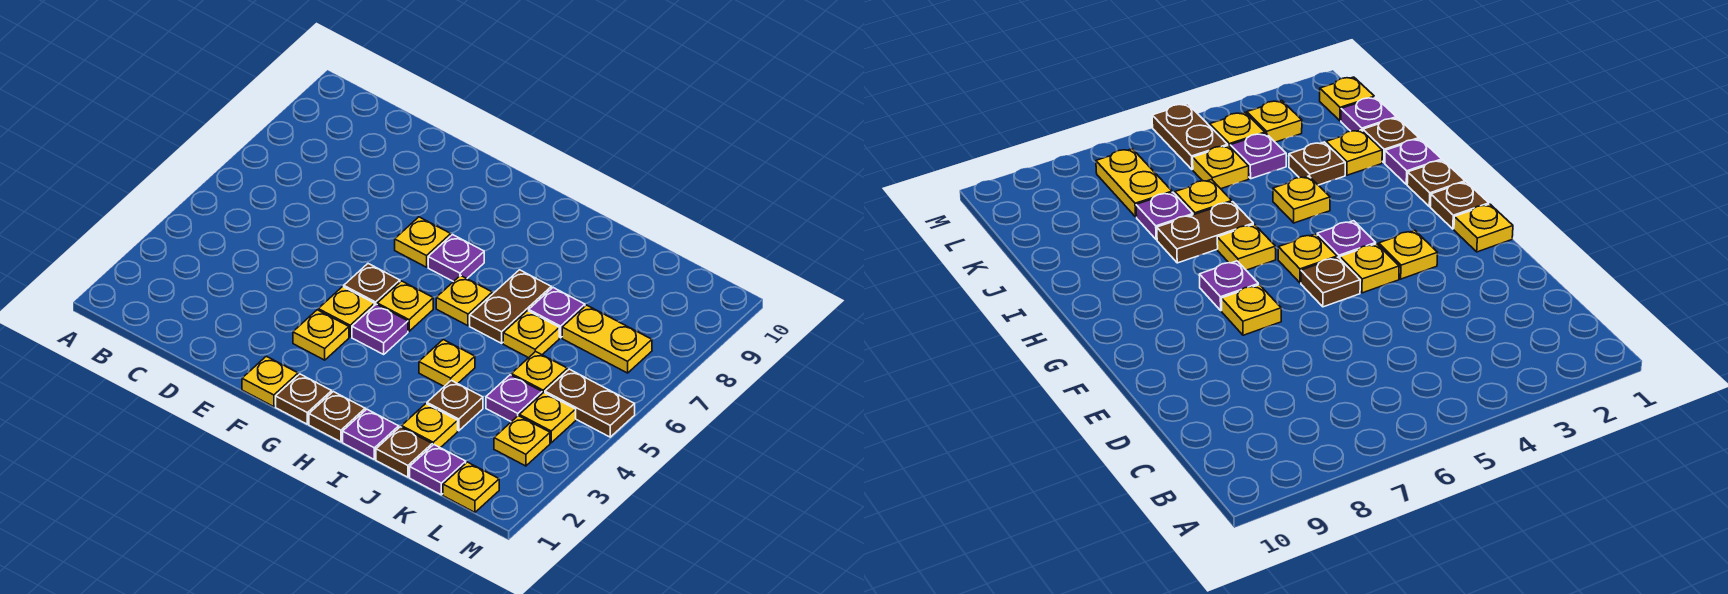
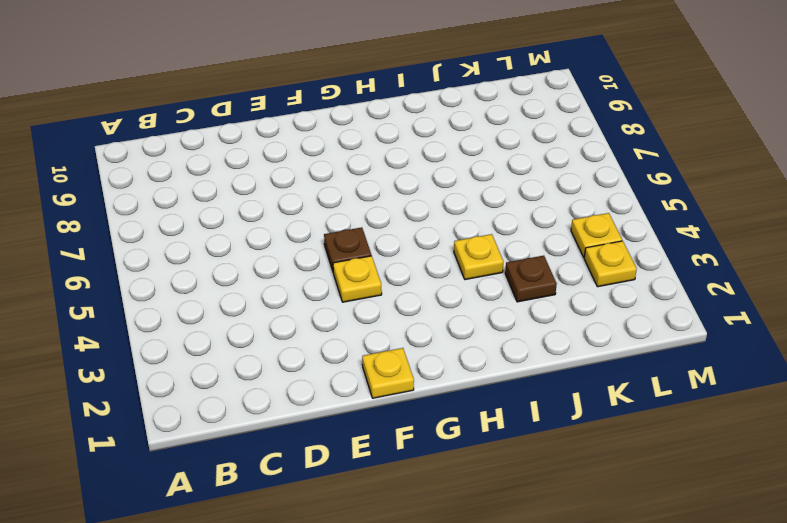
none -> yellow 1x1 plate [293,310,349,360]
none -> yellow 1x1 plate [395,217,451,267]
none -> brown 1x1 plate [276,374,332,424]

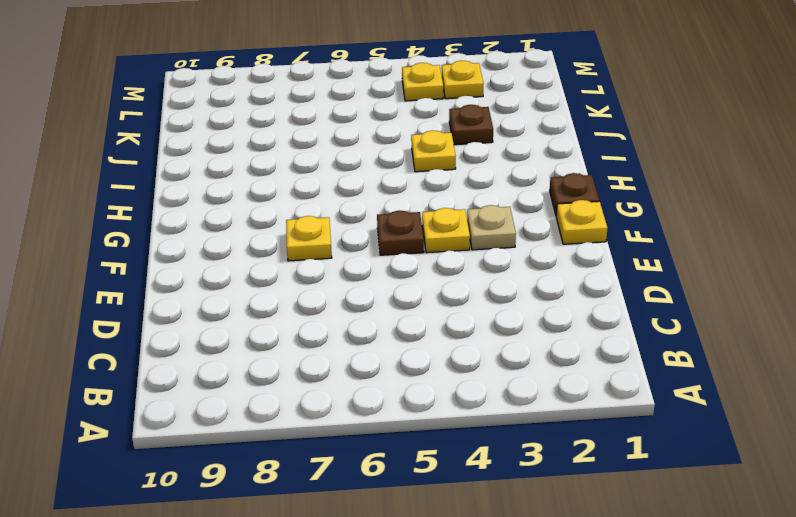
tan 1x1 plate [467,205,516,250] -> yellow 1x1 plate [293,310,349,360]
none -> purple 1x1 plate [352,304,408,354]
none -> yellow 1x1 plate [377,281,433,331]
none -> purple 1x1 plate [428,235,484,282]

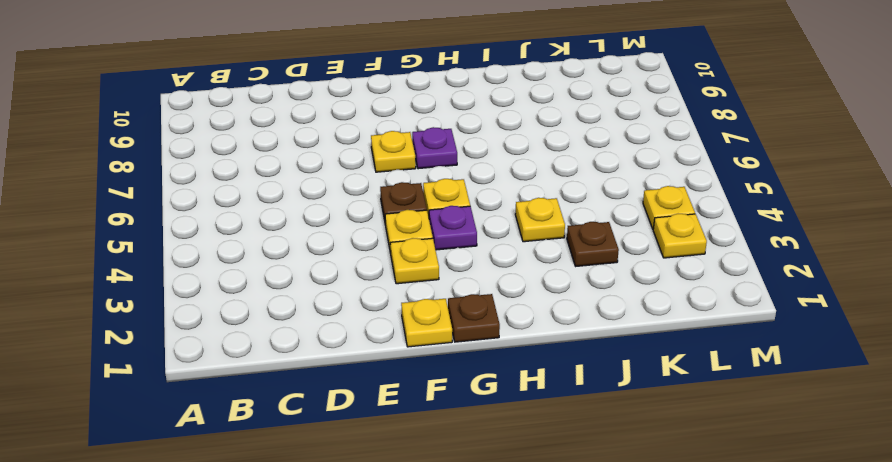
none -> brown 1x1 plate [309,392,365,442]
none -> yellow 1x1 plate [436,275,492,326]
none -> purple 1x1 plate [343,409,399,459]

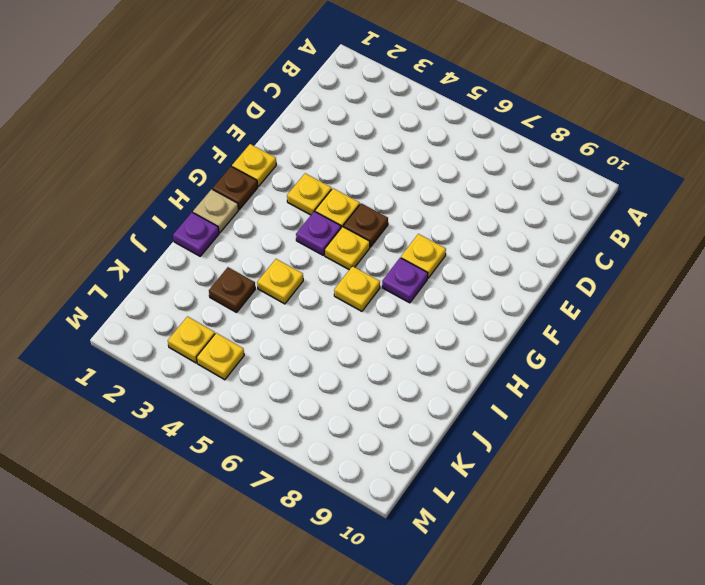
tan 1x1 plate [193,189,238,233] -> brown 1x1 plate [309,392,365,442]
none -> brown 1x2 plate [470,270,551,343]
none -> brown 1x1 plate [376,427,432,477]
none -> yellow 1x1 plate [402,404,458,448]

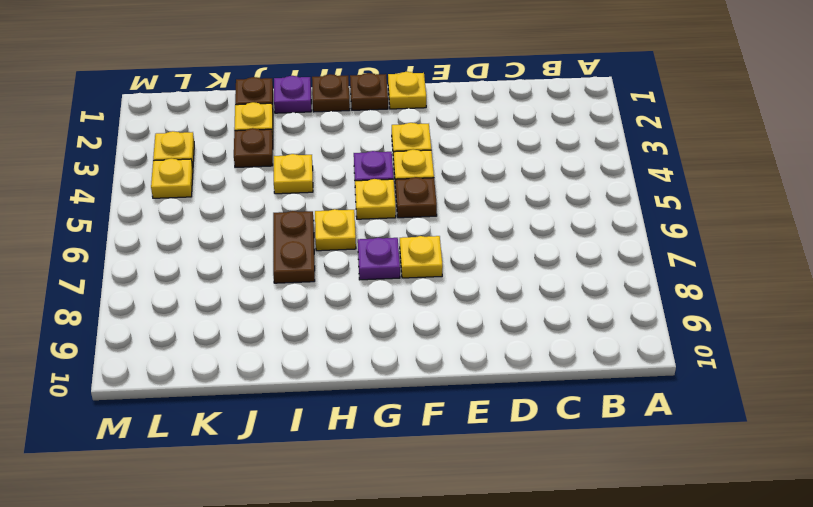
none -> yellow 1x1 plate [503,311,559,358]
none -> purple 1x1 plate [529,288,585,338]
none -> purple 1x1 plate [410,445,466,495]

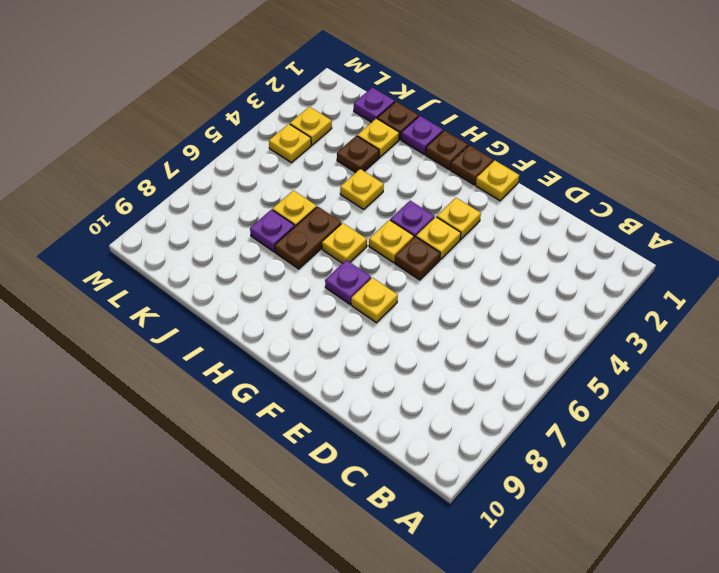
none -> purple 1x1 plate [486,375,542,422]
none -> yellow 1x1 plate [511,352,567,393]
none -> yellow 1x2 plate [562,305,652,373]

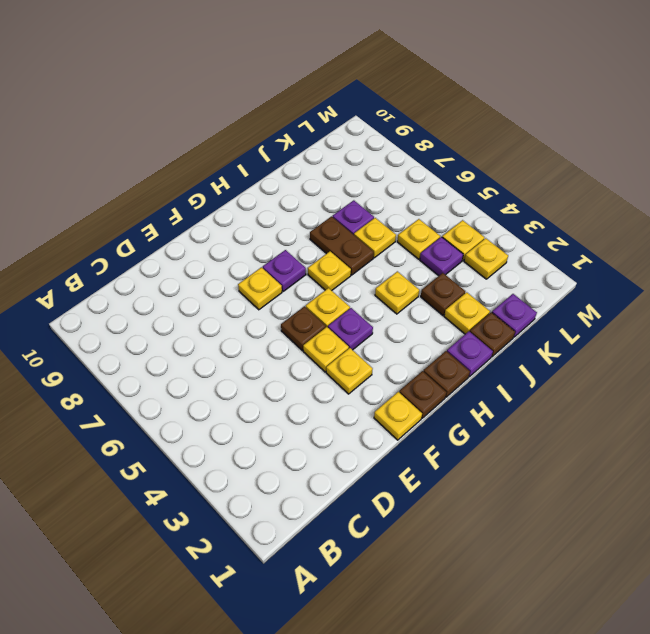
none -> yellow 1x2 plate [562,305,652,373]
none -> yellow 1x1 plate [443,462,499,512]
none -> brown 1x2 plate [545,369,635,437]

